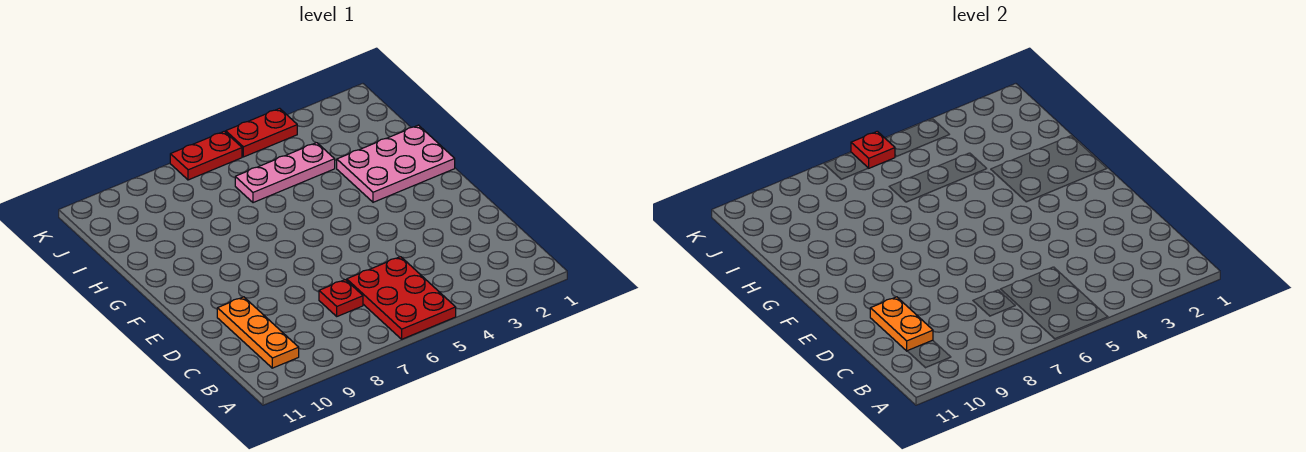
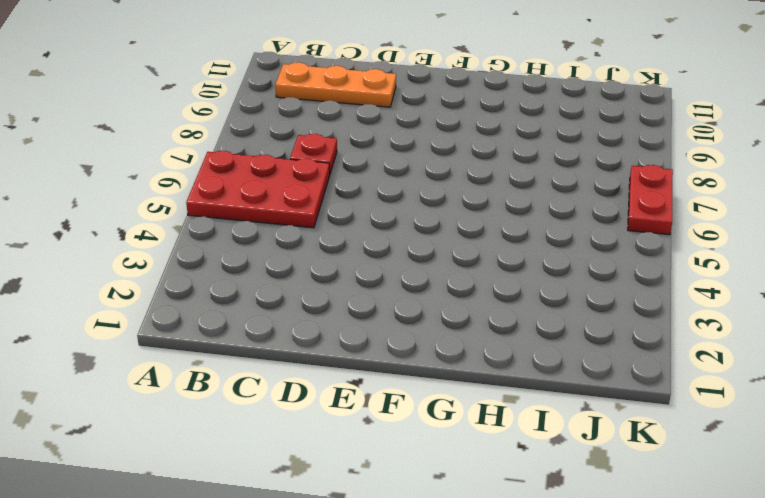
none -> pink 2x3 plate [337,125,455,202]
none -> pink 1x3 plate [235,143,335,203]

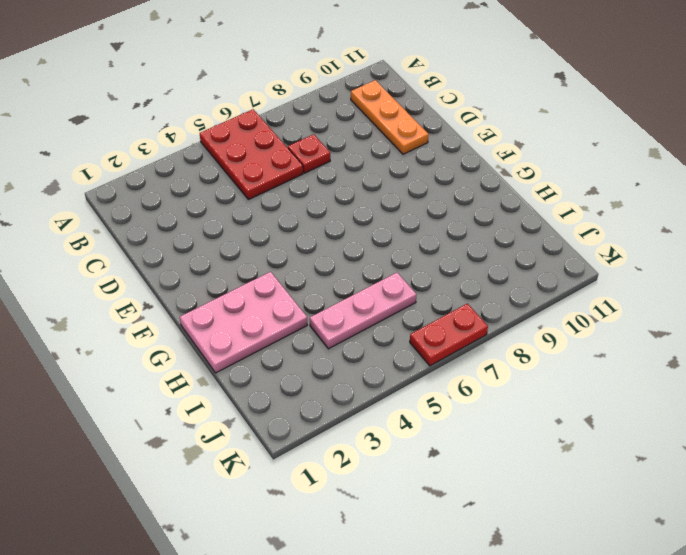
none -> red 1x2 plate [226,108,297,157]
none -> orange 1x2 plate [870,297,933,351]

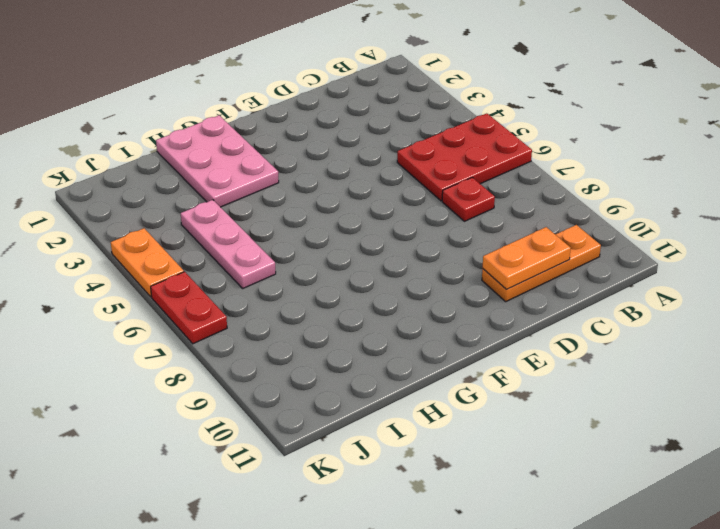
orange 1x2 plate [111,228,184,297] -> red 1x2 plate [226,108,297,157]
none -> red 1x1 plate [851,131,895,168]

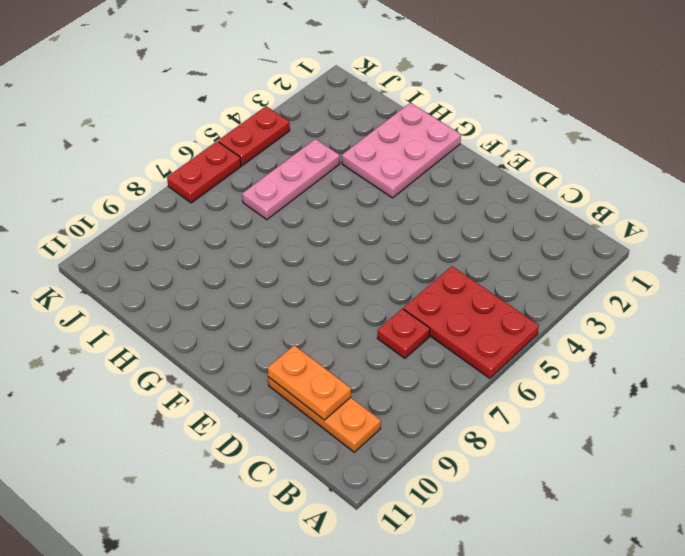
none -> red 1x1 plate [851,131,895,168]

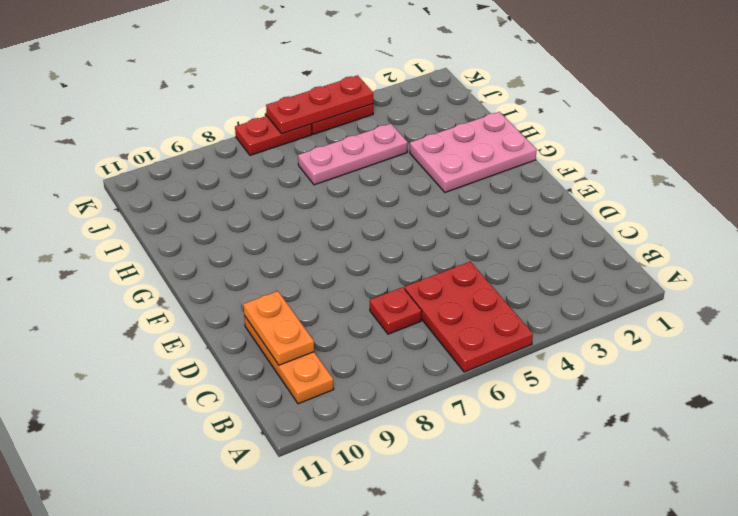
red 1x3 plate [266,75,373,134] -> red 1x1 plate [851,131,895,168]

